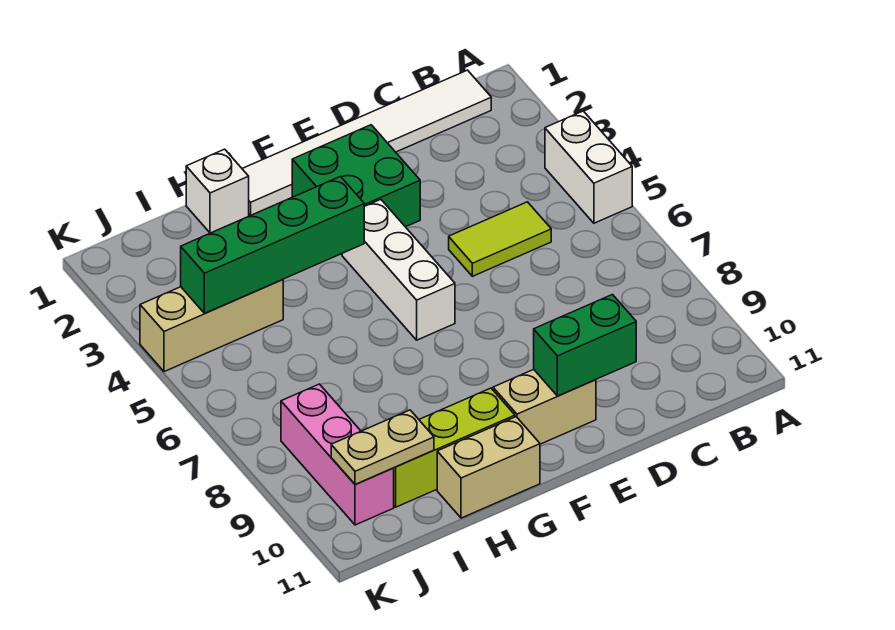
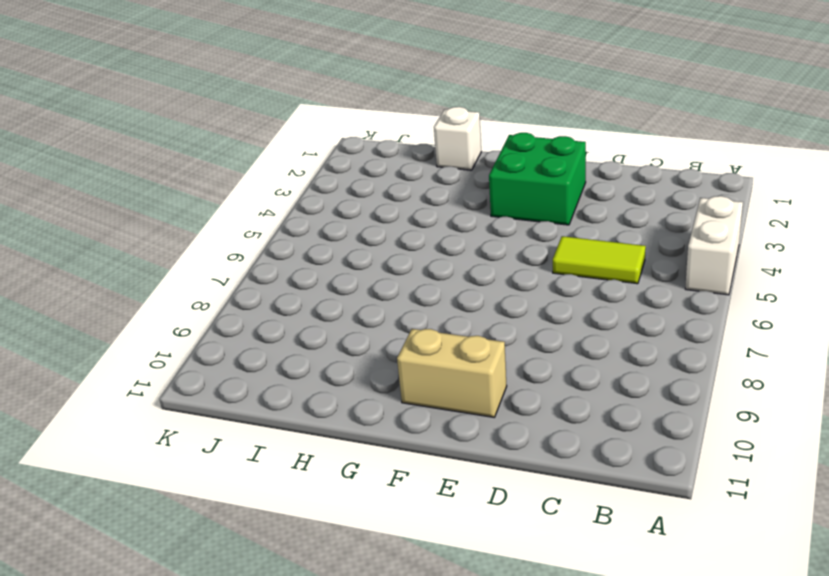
none -> white 1x6 tile [242,70,491,215]
none -> white 1x3 brick [342,200,455,340]
none -> lime 1x3 brick [394,388,515,507]

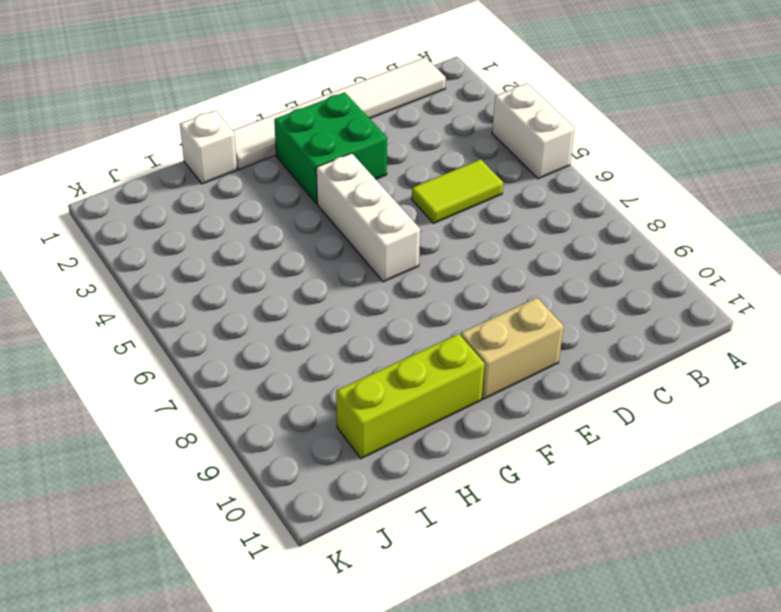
none -> tan 1x2 brick [437,417,540,518]
none -> tan 1x3 brick [140,279,283,372]
none -> pink 1x3 brick [281,384,394,525]

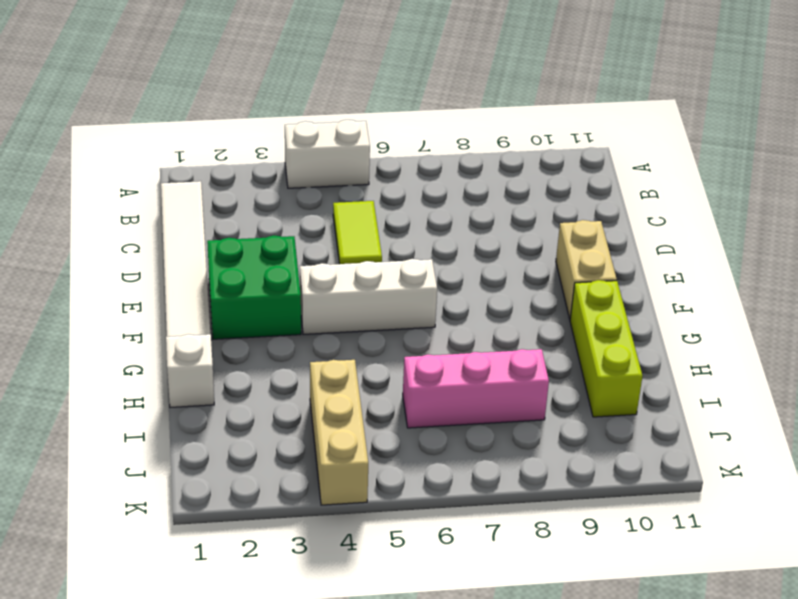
pink 1x3 brick [403,349,549,428] -> pink 1x3 brick moved to [281,384,394,525]
none -> tan 1x2 brick [437,417,540,518]
none -> green 1x2 brick [534,295,636,396]
none -> green 1x4 brick [181,177,364,313]

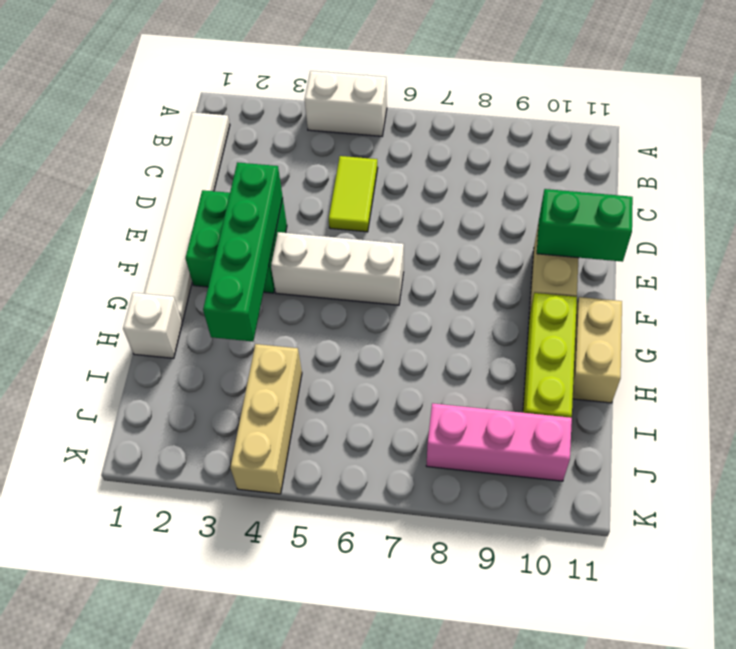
green 1x4 brick [203,162,283,342] -> green 1x4 brick moved to [181,177,364,313]
green 1x2 brick [537,189,633,262] -> green 1x2 brick turned to [534,295,636,396]
none -> tan 1x2 plate [331,410,434,485]

